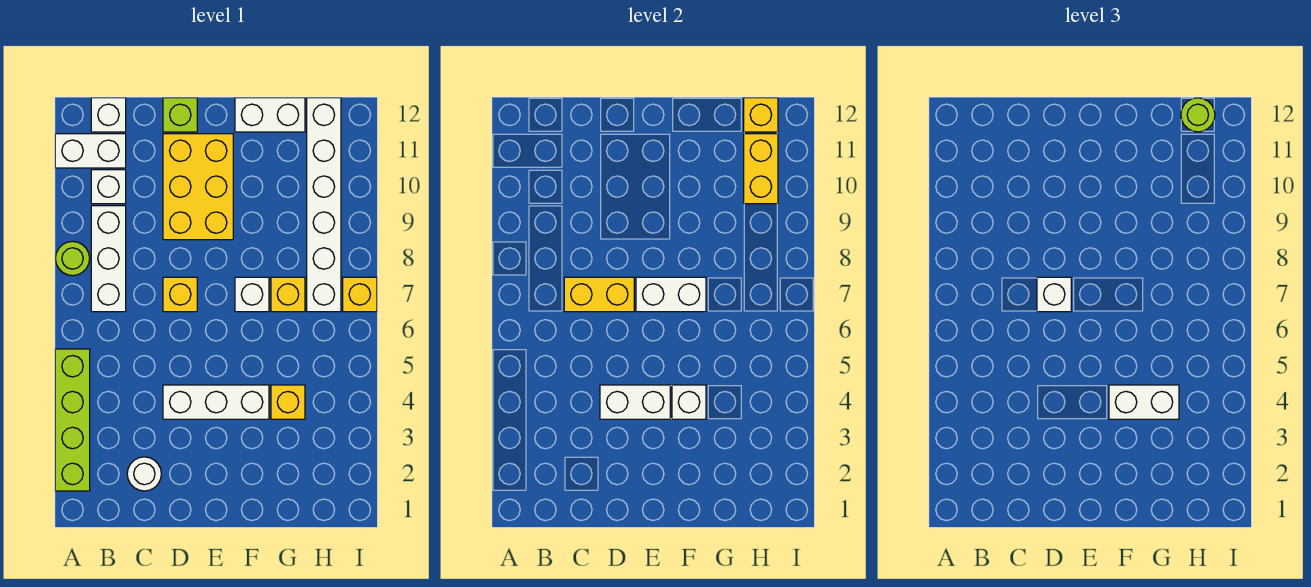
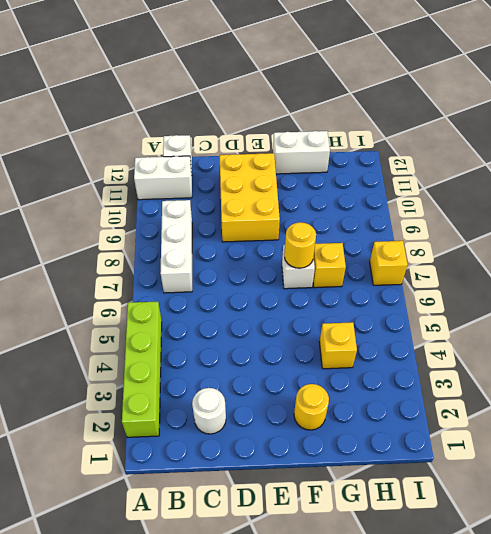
yellow 1x1 round brick [294,384,329,430] -> none
yellow 1x1 round brick [284,222,316,268] -> white 1x2 brick [636,277,706,312]
none -> lime 1x1 round brick [55,241,90,276]
none -> white 1x1 brick [91,170,126,204]
none -> white 1x3 brick [163,385,269,419]

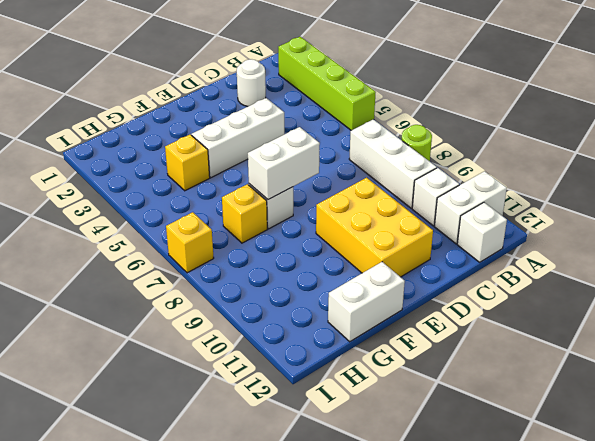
none -> yellow 1x1 brick [163,277,197,312]
none -> lime 1x1 brick [163,98,197,132]
none -> white 1x6 brick [307,98,341,312]

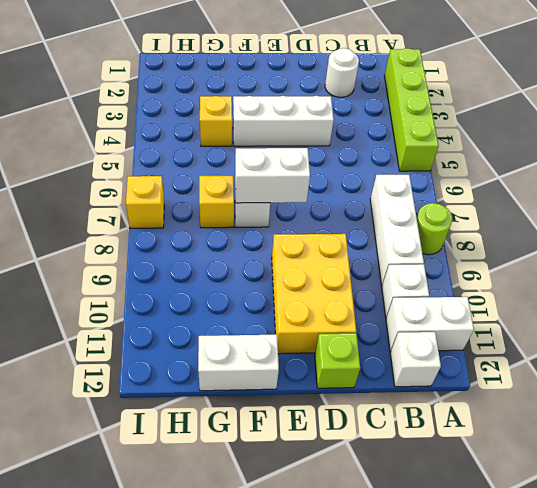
none -> yellow 1x1 brick [163,277,197,312]
none -> white 1x6 brick [307,98,341,312]
none -> yellow 1x2 brick [564,277,634,312]

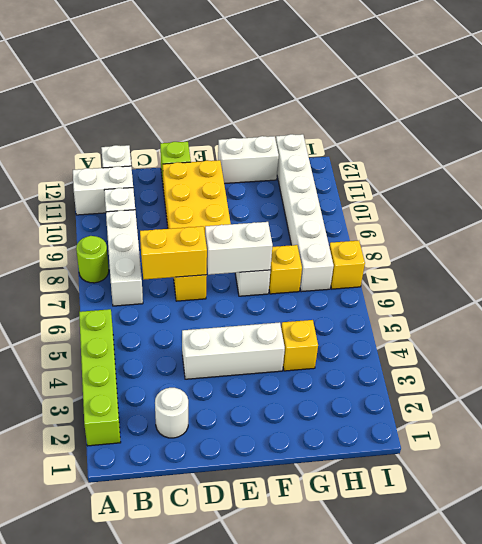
none -> white 1x2 brick [600,385,670,419]
none -> white 1x1 brick [672,385,706,419]
none -> yellow 1x2 brick [744,134,778,204]

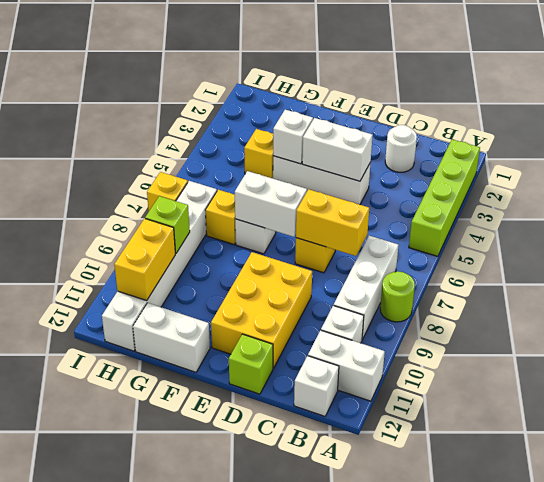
lime 1x1 brick [145,196,190,253] -> none
none -> yellow 1x1 brick [744,98,778,132]
none -> white 1x1 brick [1037,277,1071,312]
none -> white 1x2 brick [1109,385,1179,419]

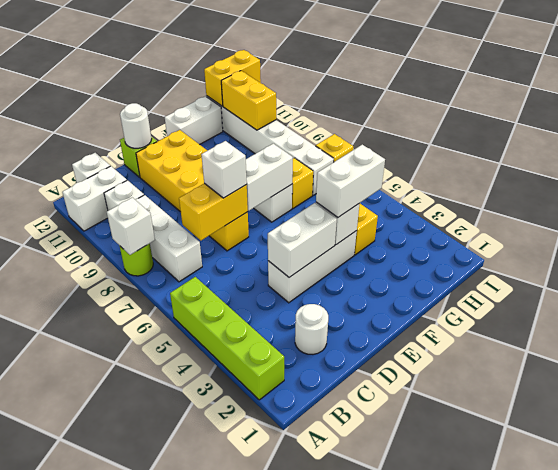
white 1x1 brick [107,198,155,255] -> none
white 1x1 round brick [120,103,151,148] -> none
yellow 1x2 brick [204,50,261,106] -> yellow 1x1 brick [744,98,778,132]
none -> lime 1x1 round brick [1181,98,1215,132]

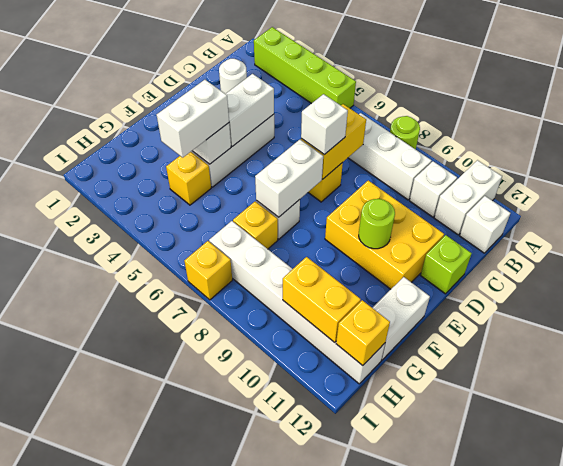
lime 1x1 round brick [359,199,395,249] -> lime 1x1 round brick moved to [1181,98,1215,132]

